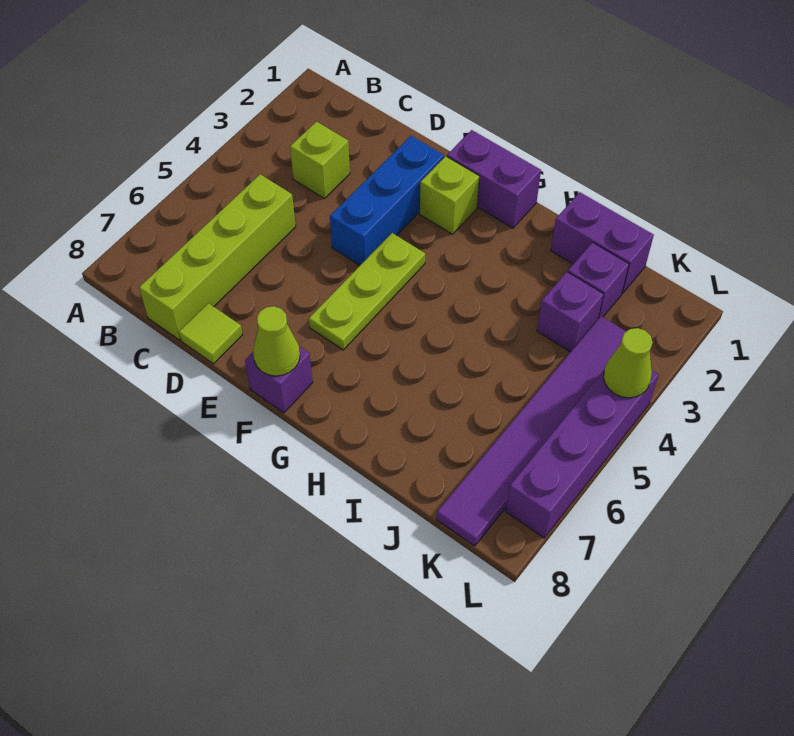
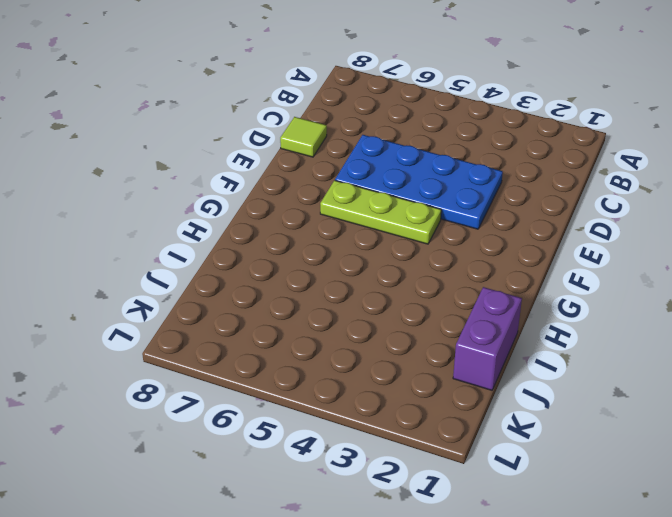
blue 2x4 plate [335,135,503,229] -> blue 1x3 brick [330,136,444,265]
none -> lime 1x1 brick [290,122,350,198]
none -> lime 1x4 brick [139,174,296,340]
none -> purple 1x2 brick [447,130,541,228]

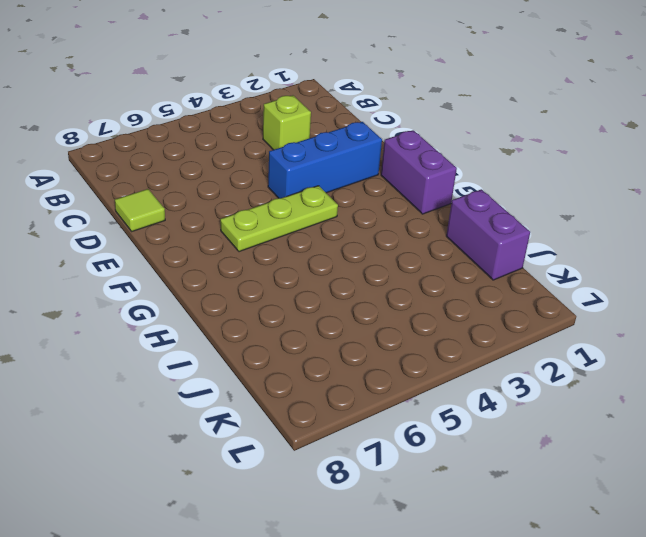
none -> lime 1x4 brick [139,174,296,340]
none -> lime 1x1 brick [420,156,479,234]
none -> purple 1x1 brick [245,346,313,413]

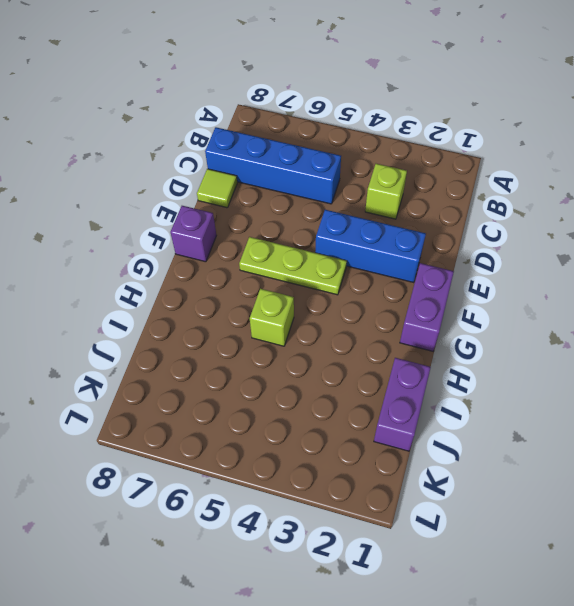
blue 1x4 brick [205,127,341,204] -> lime 1x4 brick [139,174,296,340]
lime 1x1 brick [250,289,294,346] -> lime 1x1 brick moved to [420,156,479,234]
none -> purple 1x1 brick [568,242,629,319]
none -> purple 1x1 brick [537,272,604,352]
none -> purple 1x6 tile [437,316,626,546]

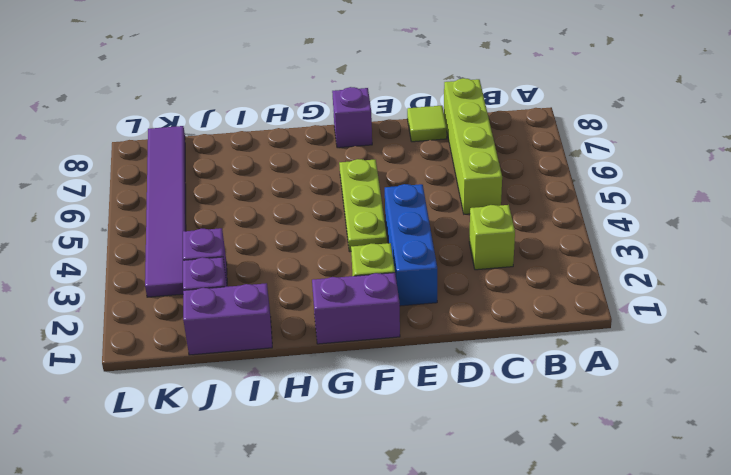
none -> purple 1x4 brick [506,369,659,538]
none -> lime 1x1 cone [253,306,300,376]
none -> lime 1x1 cone [604,328,653,398]

